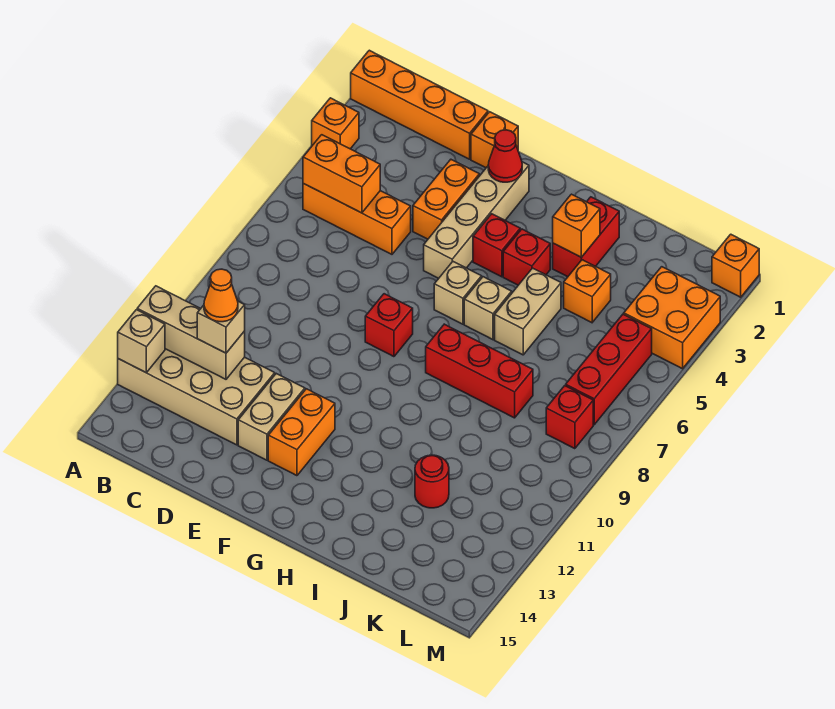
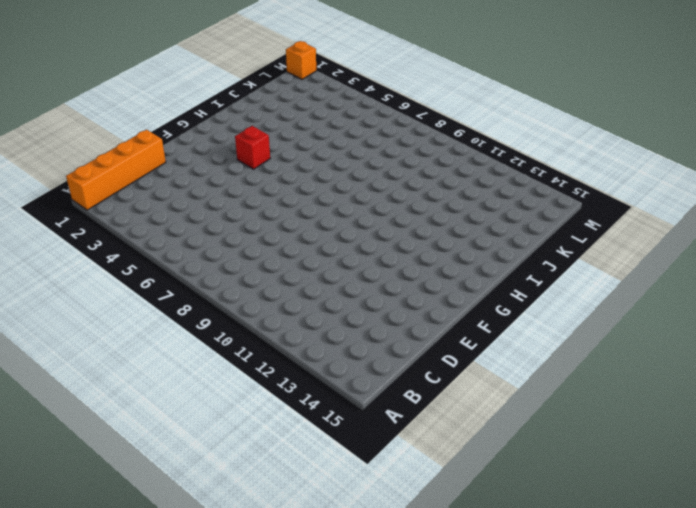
none -> orange 1x1 brick [312,98,359,149]
none -> tan 2x4 brick [118,349,275,445]
none -> orange 1x3 brick [303,184,411,254]
none -> orange 1x1 brick [471,112,518,168]

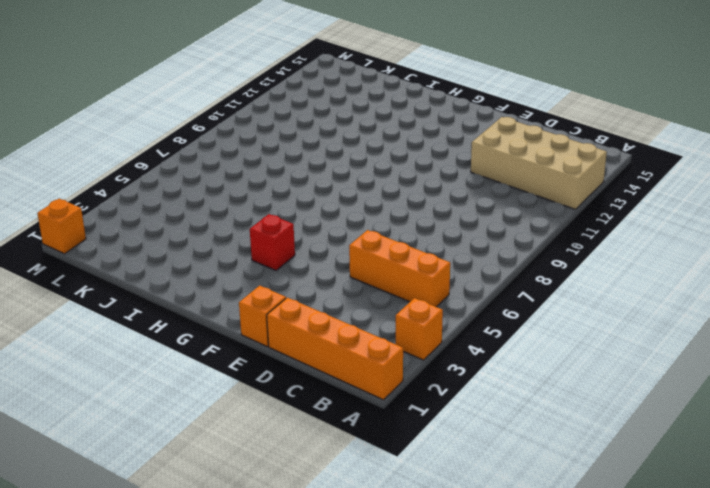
none -> orange 1x2 brick [413,160,479,239]
none -> tan 1x2 brick [238,374,305,460]
none -> tan 1x4 brick [424,162,529,278]
none -> red 1x1 brick [365,294,413,357]

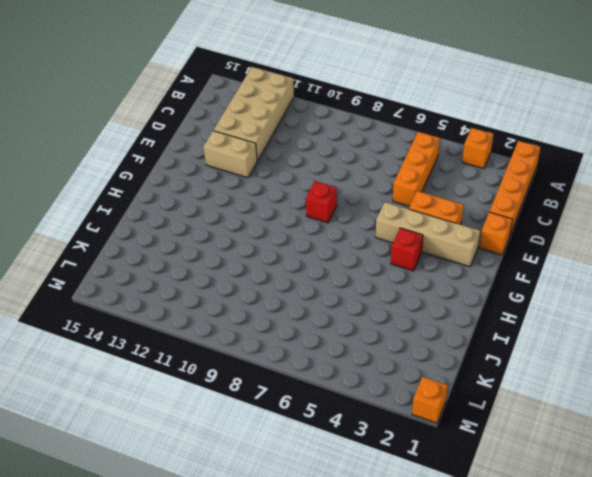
none -> orange 1x2 brick [268,389,335,476]
none -> tan 1x1 brick [434,262,482,324]
none -> red 1x1 brick [503,229,550,285]
none -> tan 1x1 brick [464,277,512,340]

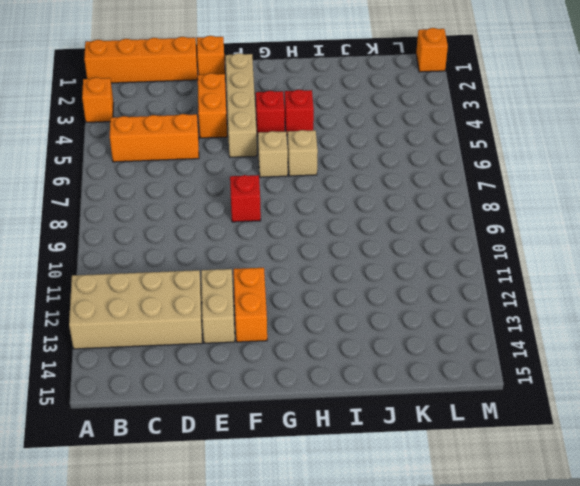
none -> red 1x3 brick [426,324,533,418]
none -> red 1x2 brick [553,197,619,277]
none -> tan 1x2 brick [495,268,561,355]
none -> orange 1x1 brick [564,260,611,323]

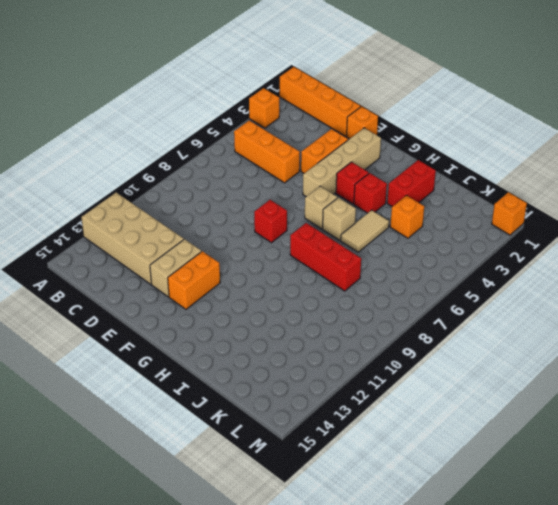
tan 1x2 tile [341,210,389,252] -> tan 1x2 brick [495,268,561,355]
none -> red 1x1 round brick [415,455,449,508]
none -> orange 2x2 brick [624,267,720,369]
none -> red 1x3 brick [566,314,652,425]
none -> red 1x1 brick [546,386,593,449]

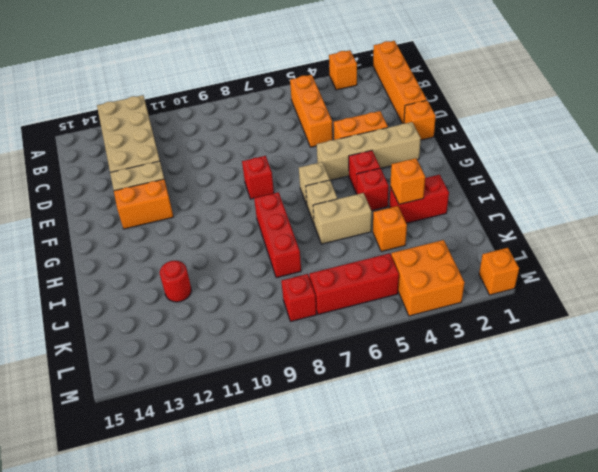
none -> tan 1x3 brick [137,286,245,379]
none -> tan 1x1 brick [118,310,165,373]
none -> orange 1x2 brick [303,135,380,213]
none -> red 1x1 cone [488,130,522,182]

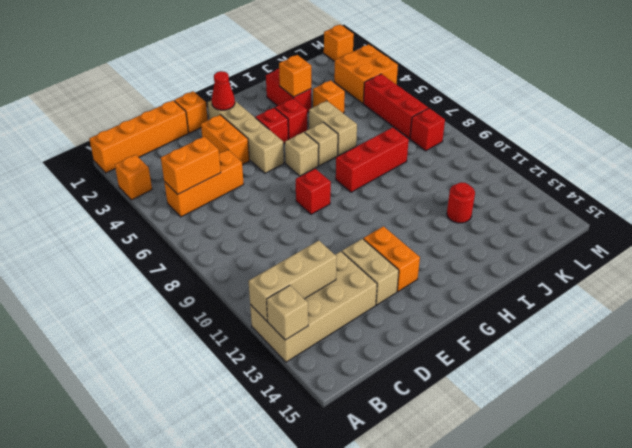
none -> tan 1x1 brick [197,301,245,353]
none -> orange 1x1 cone [204,269,238,322]

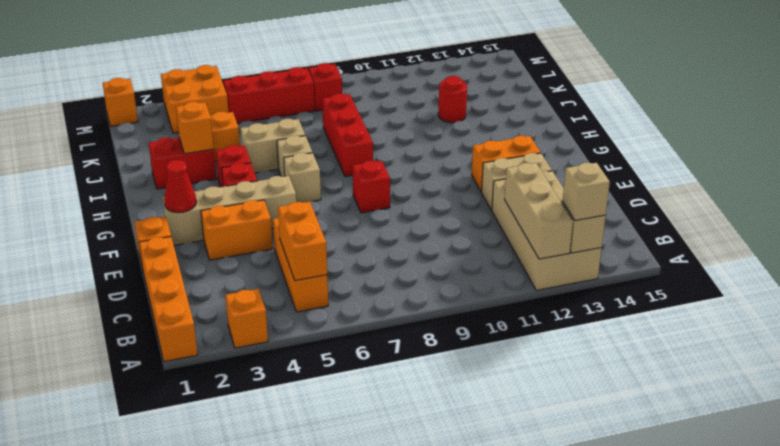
tan 1x1 brick [562,163,610,221] -> tan 1x1 brick moved to [197,301,245,353]
none -> orange 1x1 cone [204,269,238,322]

